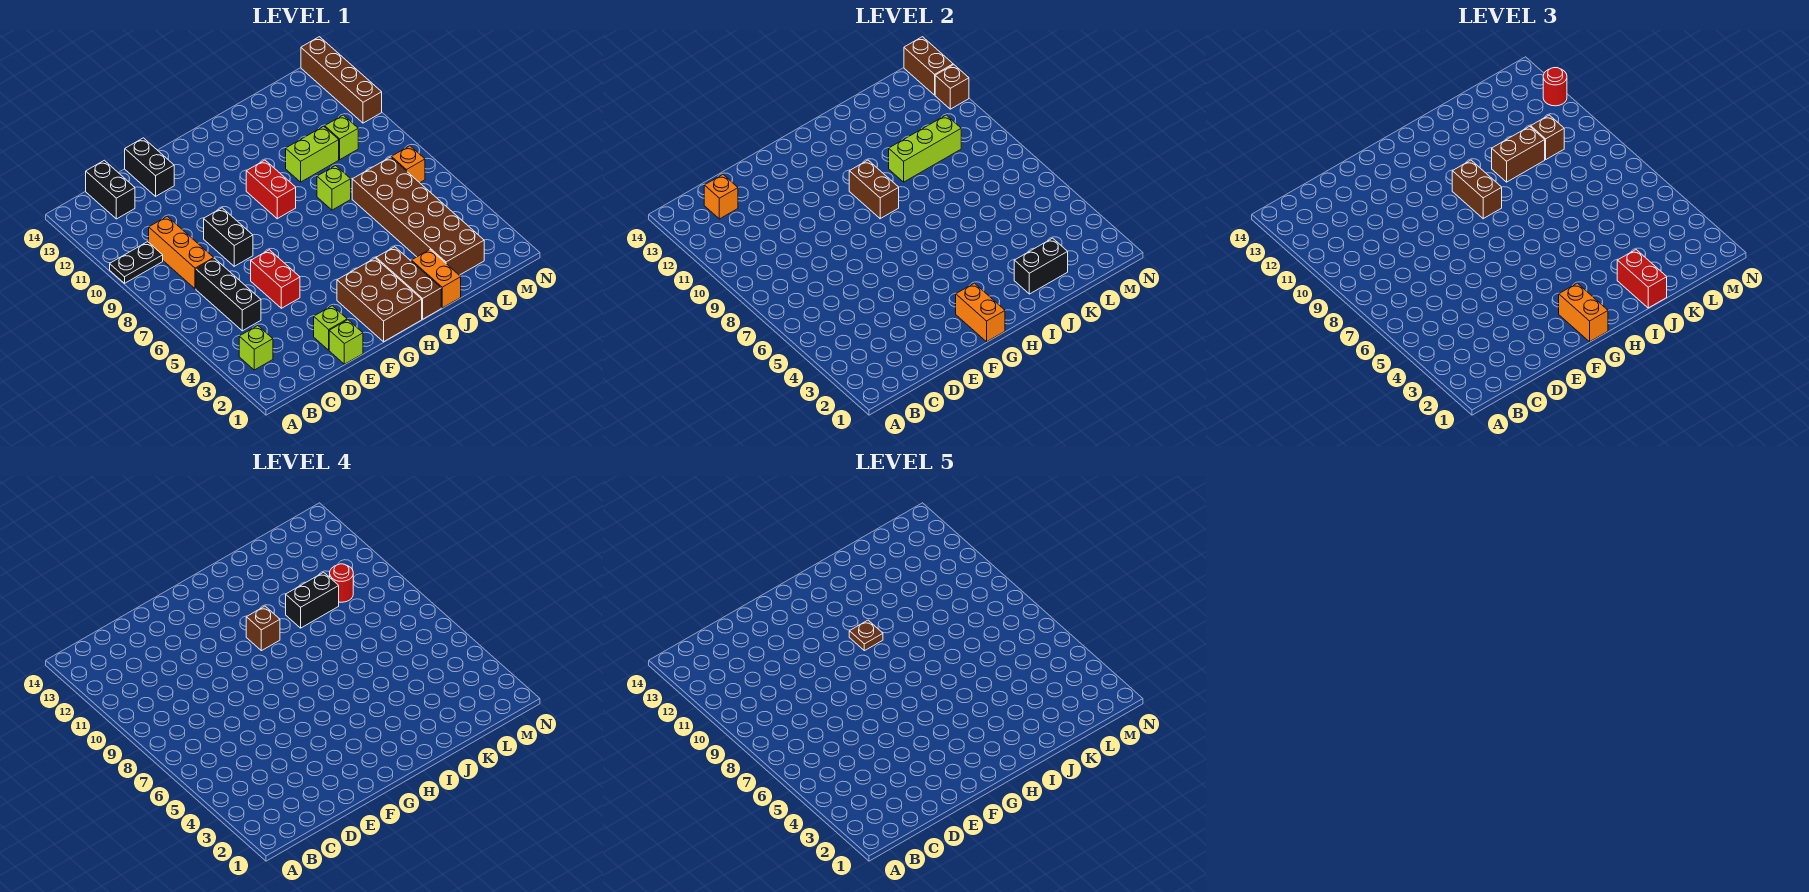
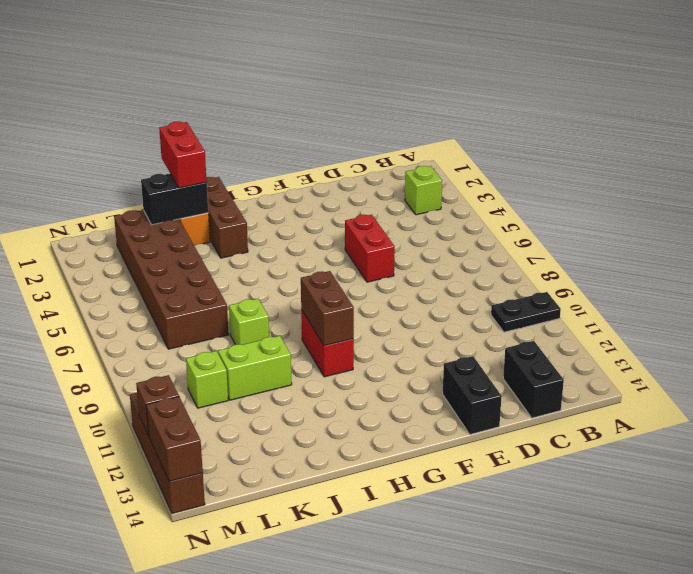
none -> black 1x3 brick [196,258,261,331]
none -> orange 1x3 brick [149,216,214,289]
none -> lime 1x1 brick [329,320,363,364]
none -> lime 1x1 brick [314,306,347,350]

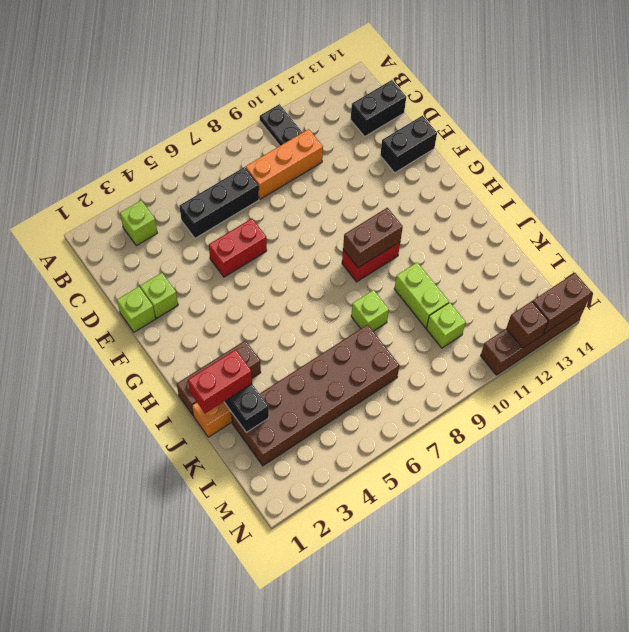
none -> black 1x2 brick [204,208,253,266]
none -> brown 2x3 brick [337,258,422,342]
none -> orange 1x1 brick [391,146,425,183]
none -> orange 1x1 brick [704,175,738,219]

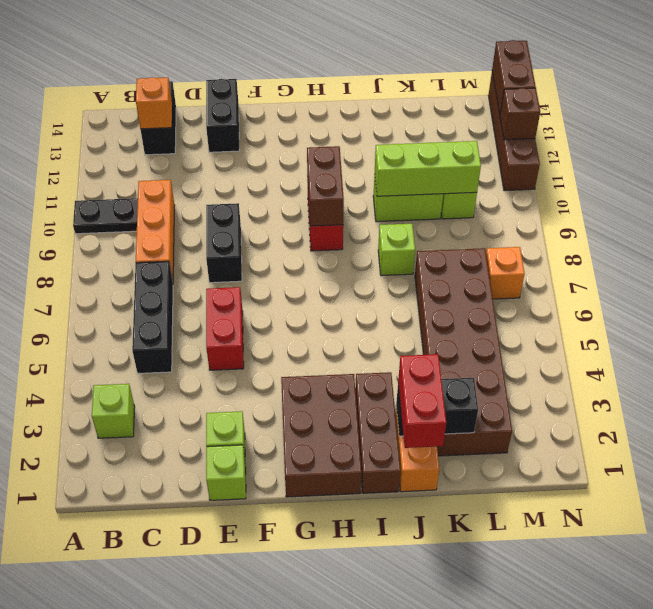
none -> orange 1x2 brick [956,283,1005,342]
none -> orange 1x2 brick [1559,283,1608,342]
none -> brown 1x2 brick [1452,160,1502,219]
none -> brown 1x2 brick [1492,126,1545,182]

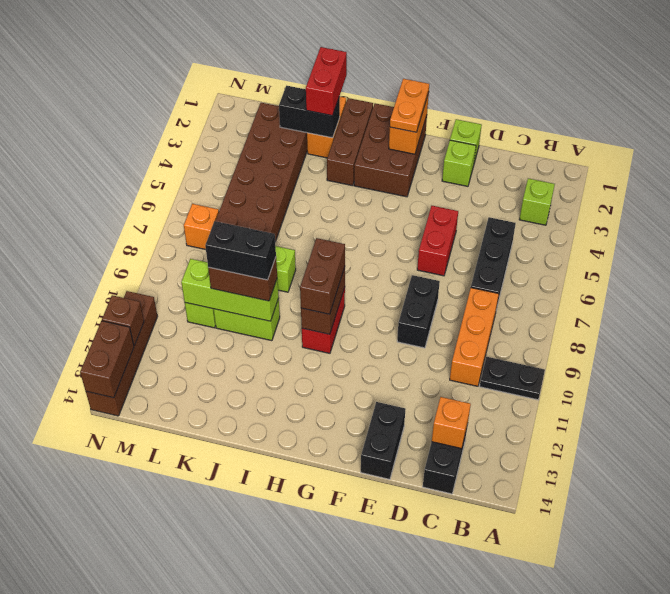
orange 1x2 plate [390,79,429,132] -> orange 1x2 brick [1559,283,1608,342]
none -> brown 1x1 brick [1531,115,1564,159]
none -> red 1x1 round brick [1543,68,1567,106]
none -> brown 1x1 brick [246,606,280,651]
none -> red 1x1 round brick [330,564,353,602]

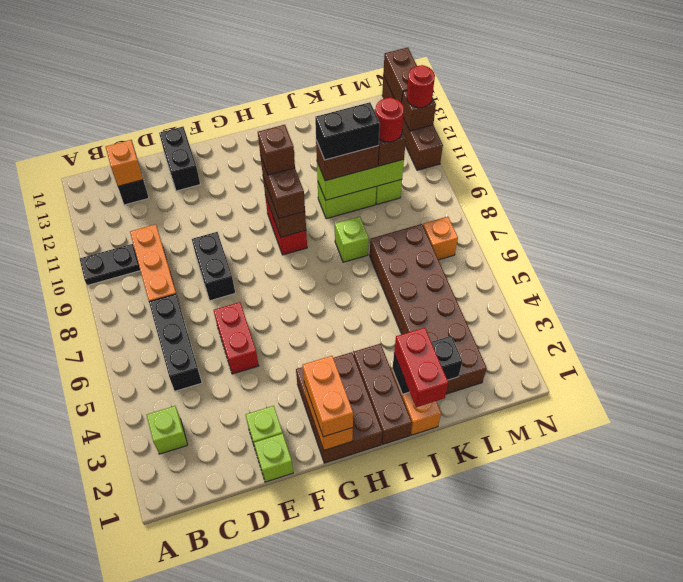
none -> brown 1x1 plate [849,620,883,651]

